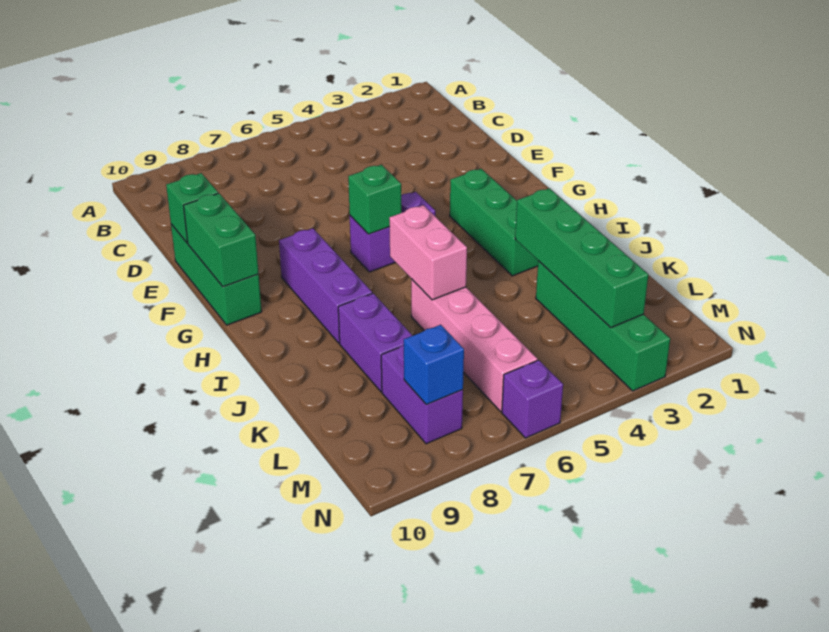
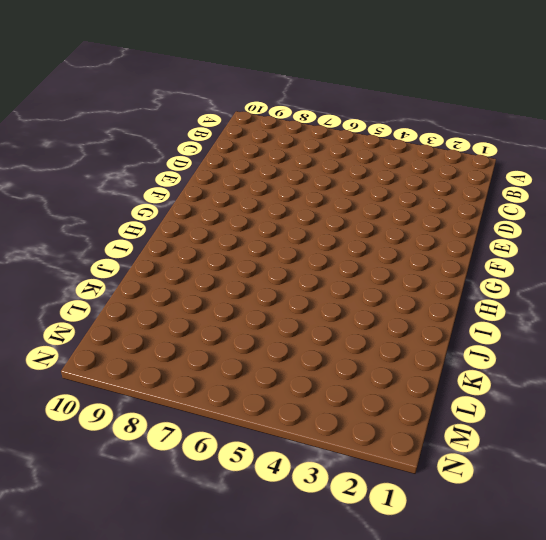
none -> green 1x3 brick [171,224,262,325]
none -> green 1x3 brick [450,169,538,276]
none -> purple 1x2 brick [350,192,435,272]

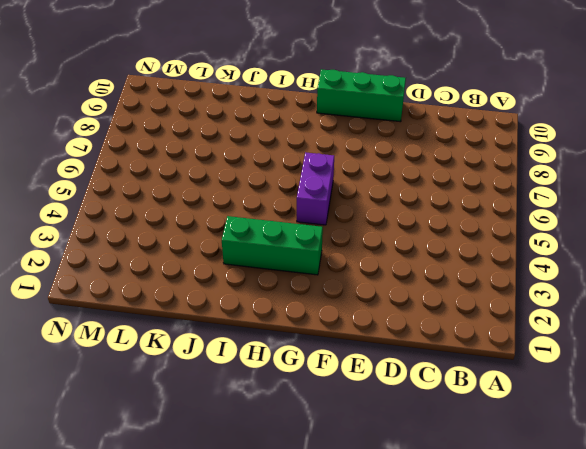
none -> purple 1x3 brick [279,228,372,343]
none -> pink 1x4 brick [411,279,538,412]
none -> purple 1x2 brick [338,293,413,392]

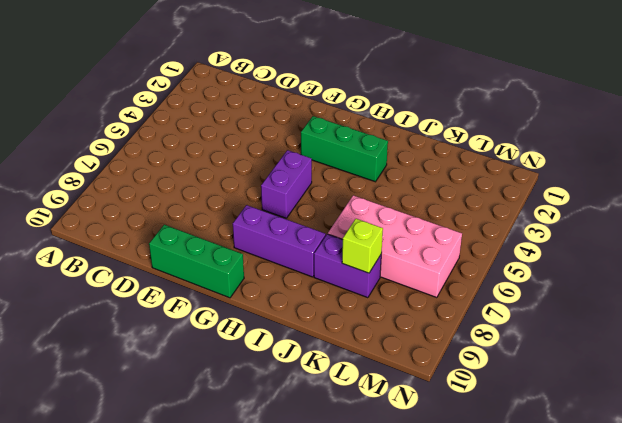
pink 2x4 brick [328,195,462,298] -> pink 1x4 brick [411,279,538,412]
lime 1x1 brick [342,219,383,273] -> none
none -> green 1x4 brick [536,261,670,391]
none -> purple 1x2 brick [381,345,463,444]
none -> purple 1x1 brick [502,360,563,438]

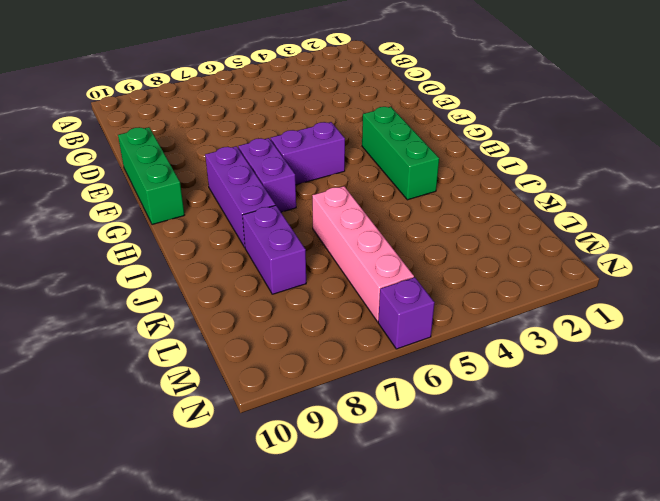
purple 1x2 brick [238,138,296,212] -> purple 1x2 brick moved to [381,345,463,444]
none -> green 1x4 brick [536,261,670,391]
none -> green 1x1 brick [166,173,218,243]
none -> green 1x2 brick [184,193,259,287]

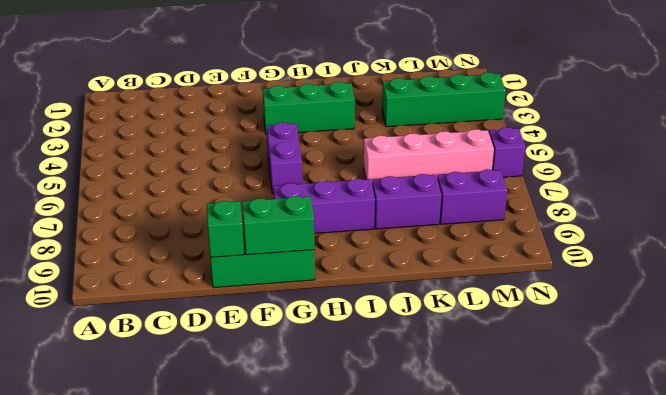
none -> green 1x1 brick [348,165,401,234]
none -> pink 1x2 brick [389,205,467,300]
none -> green 1x4 brick [515,188,648,328]

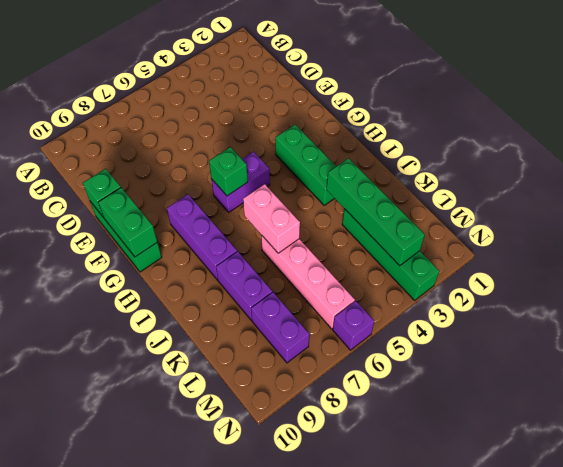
none -> blue 1x1 brick [403,325,464,404]

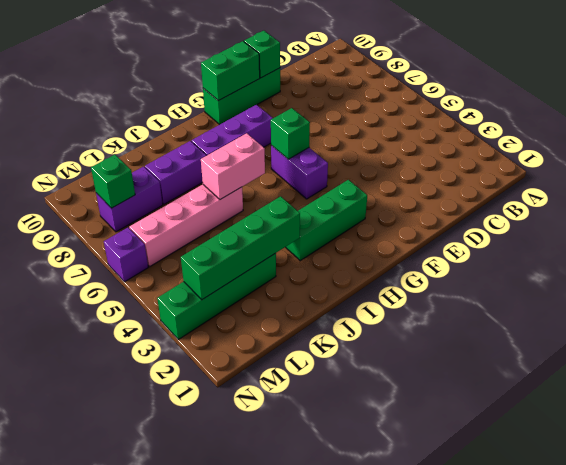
green 1x1 brick [91,155,135,208] -> blue 1x1 brick [403,325,464,404]

